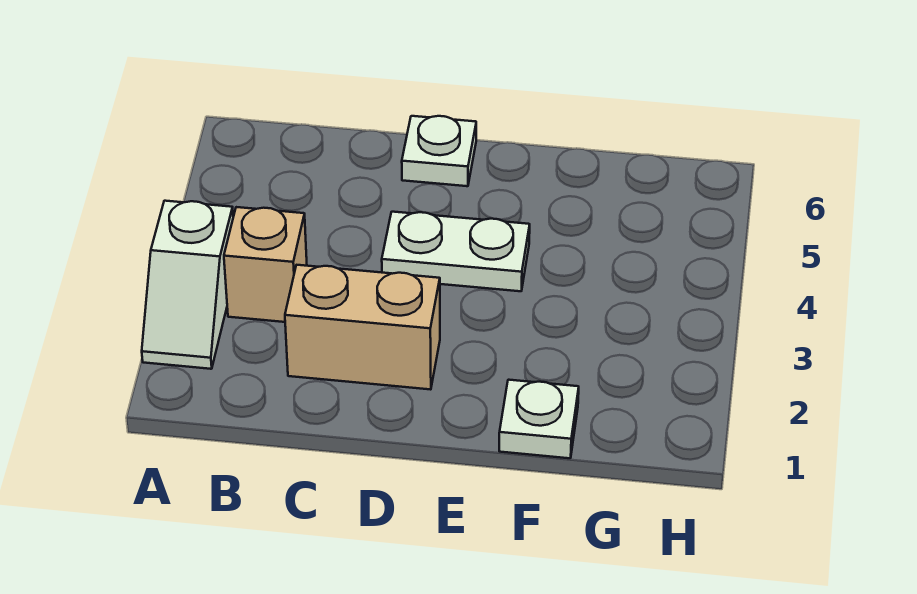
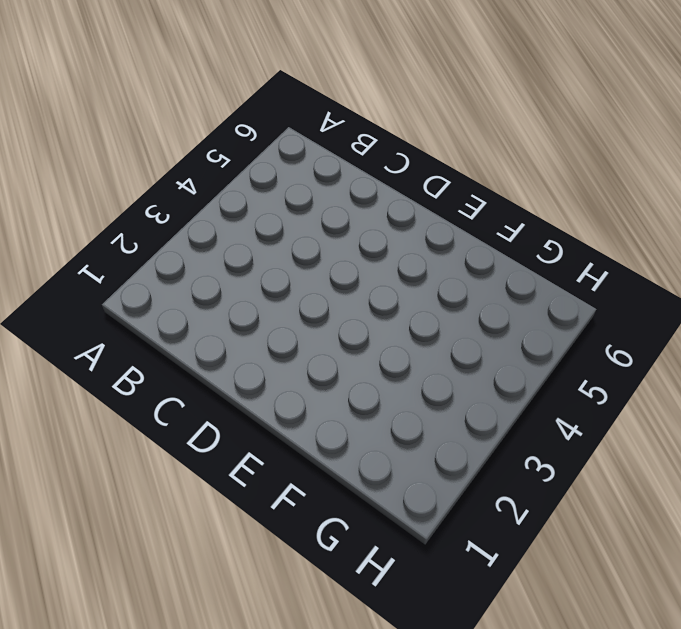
none -> white 1x2 slope [142,201,233,369]
none -> tan 1x1 brick [224,207,307,322]

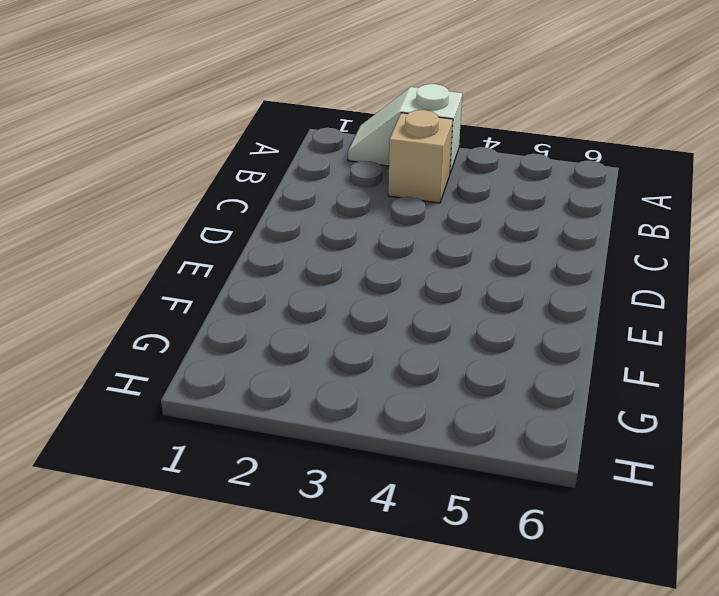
none -> tan 1x2 brick [285,265,440,390]
none -> white 1x2 plate [382,212,530,291]

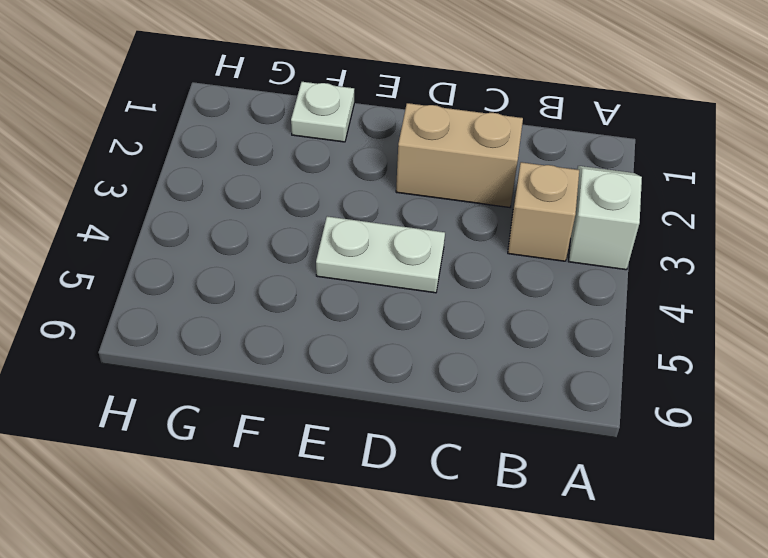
none -> white 1x1 plate [402,116,476,186]

